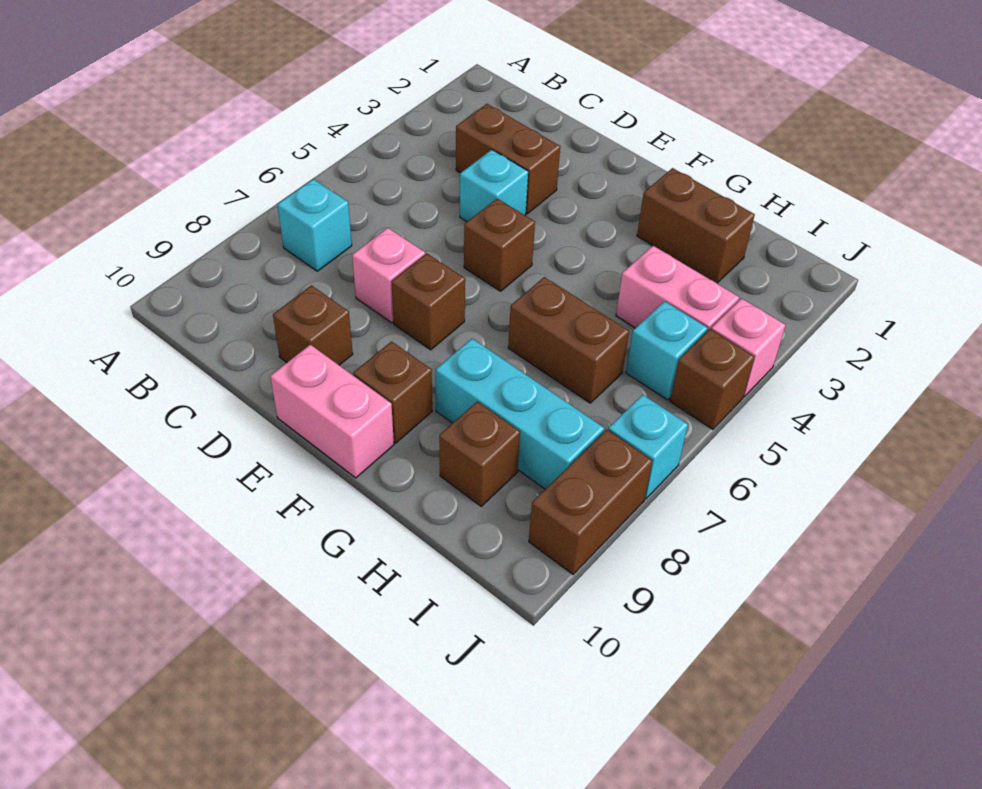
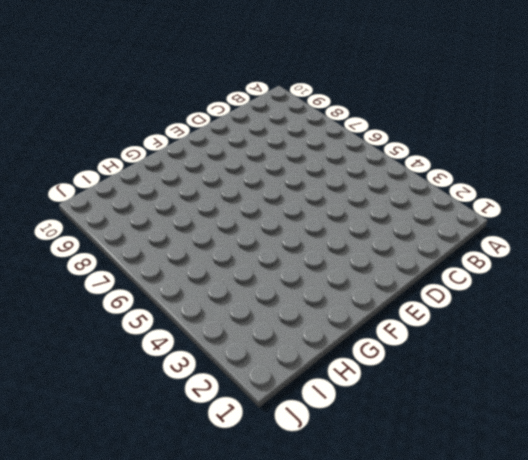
none -> cyan 1x1 brick [277,179,352,271]
none -> brown 1x2 brick [456,104,560,214]
none -> cyan 1x1 brick [460,150,528,222]

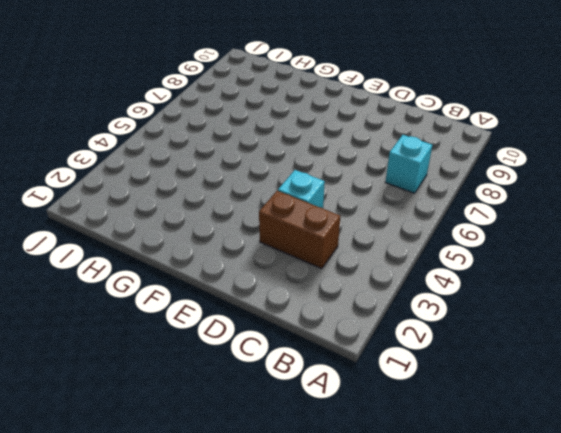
none -> pink 1x1 brick [352,228,425,323]
none -> brown 1x1 brick [273,285,353,365]
none -> brown 1x1 brick [464,199,535,291]

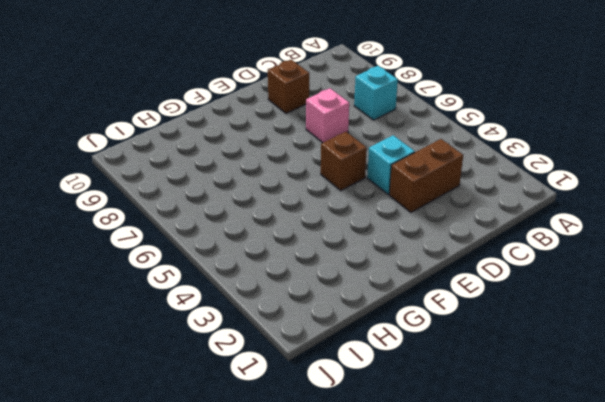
none -> brown 1x1 brick [391,254,465,350]
none -> pink 1x2 brick [270,345,394,478]
none -> brown 1x1 brick [353,342,432,443]

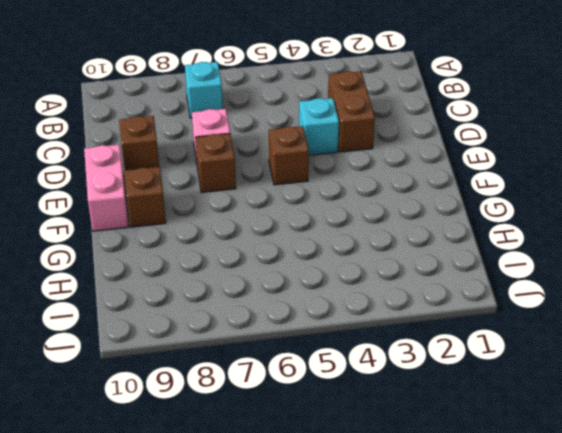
none -> brown 1x2 brick [637,168,755,283]
none -> brown 1x2 brick [508,277,629,403]
none -> cyan 1x3 brick [436,339,604,489]

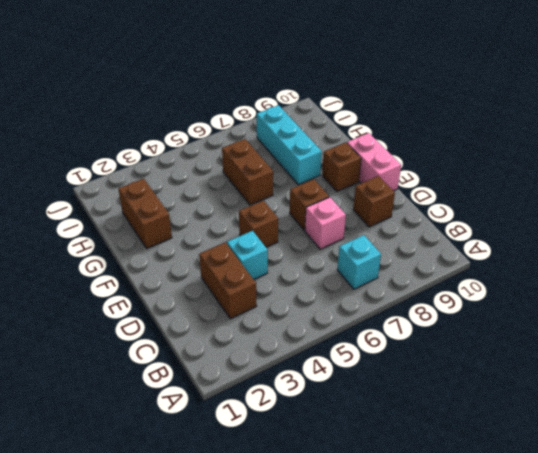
none -> pink 1x2 brick [616,246,739,331]
none -> brown 1x1 brick [439,402,520,506]
none -> cyan 1x1 brick [626,301,708,400]

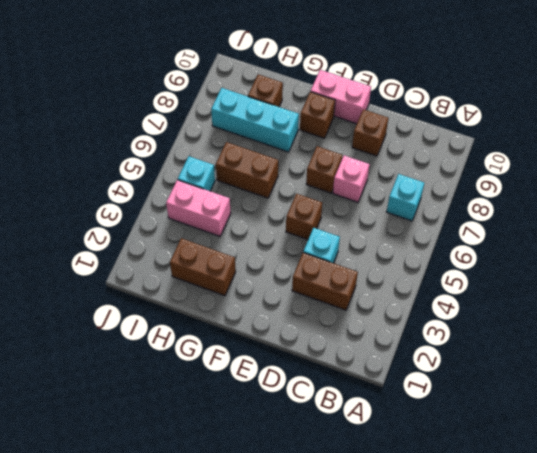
none -> pink 1x1 brick [711,298,786,397]
none -> brown 1x1 brick [670,329,754,429]
none -> cyan 1x1 brick [608,395,688,499]

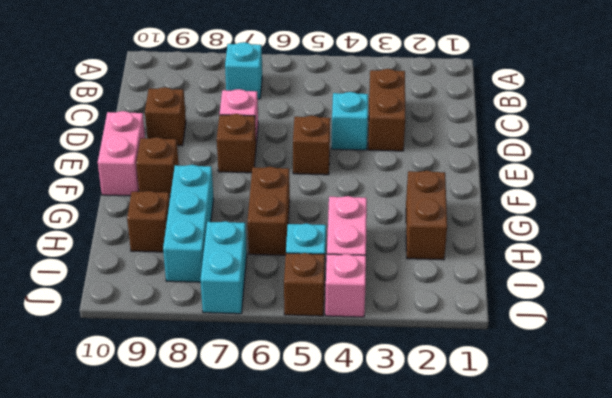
cyan 1x2 brick [201,221,247,314] -> cyan 1x1 brick [608,395,688,499]
none -> brown 1x2 brick [529,430,653,574]

